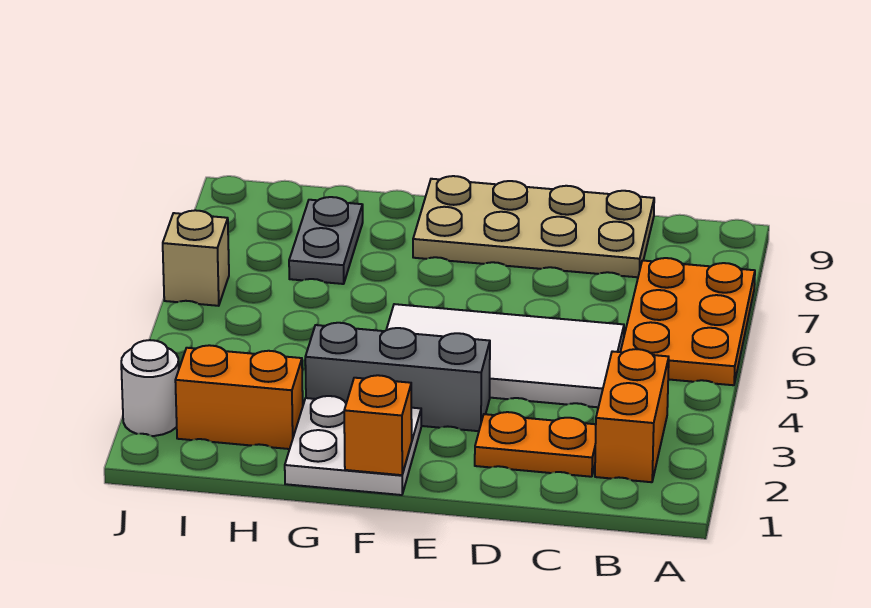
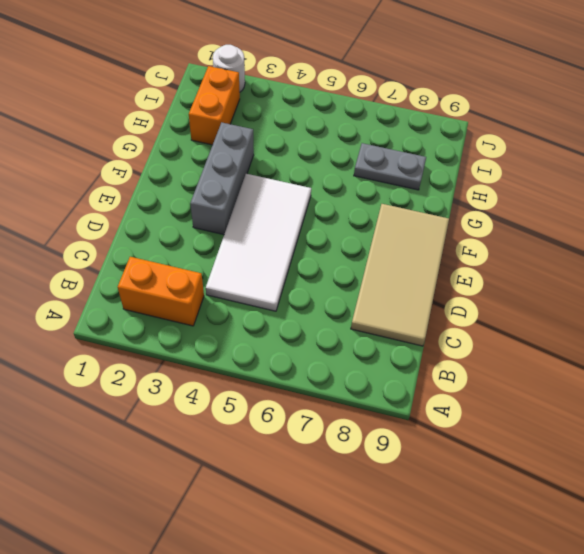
tan 2x4 tile [351,204,449,346] -> tan 2x4 plate [413,176,654,277]
none -> orange 2x3 plate [621,258,755,385]
none -> orange 1x2 plate [475,412,596,477]
none -> white 2x2 plate [285,396,421,495]

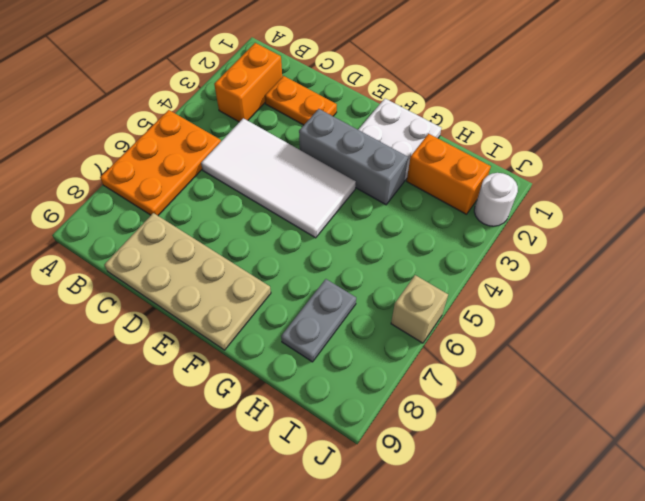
none -> orange 1x1 brick [344,375,412,475]

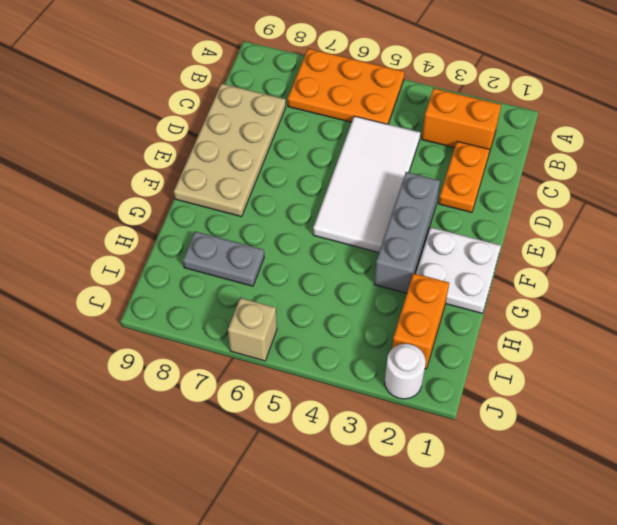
none -> orange 1x1 brick [344,375,412,475]

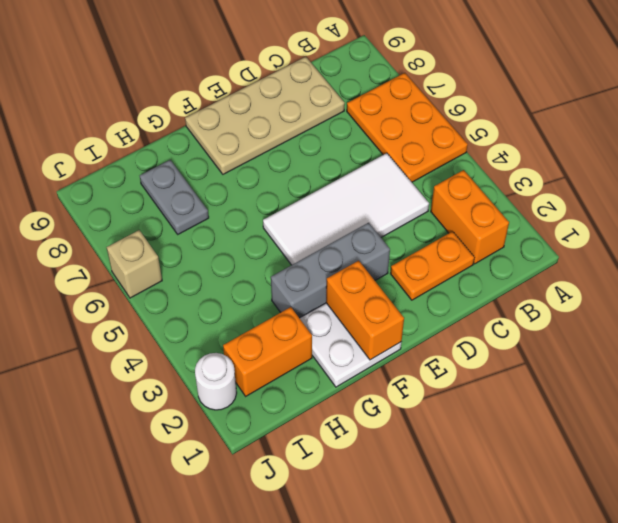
orange 1x2 brick [326,261,404,360] -> orange 1x1 brick [344,375,412,475]

